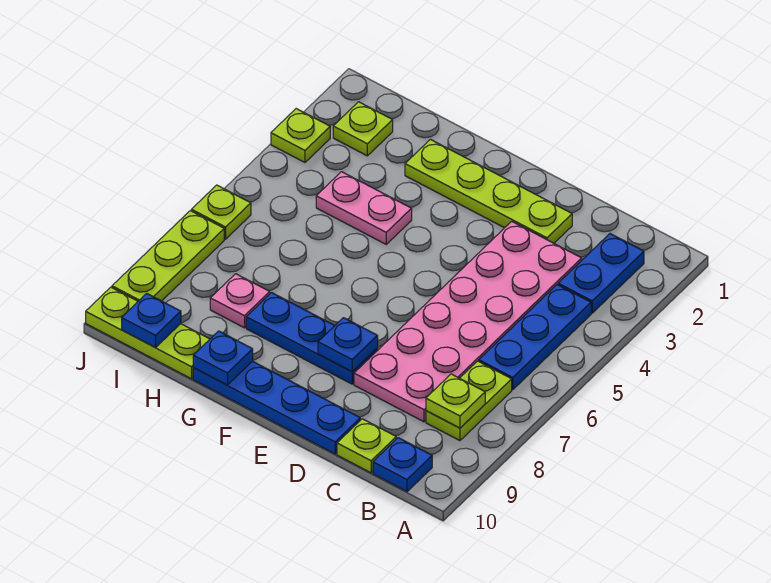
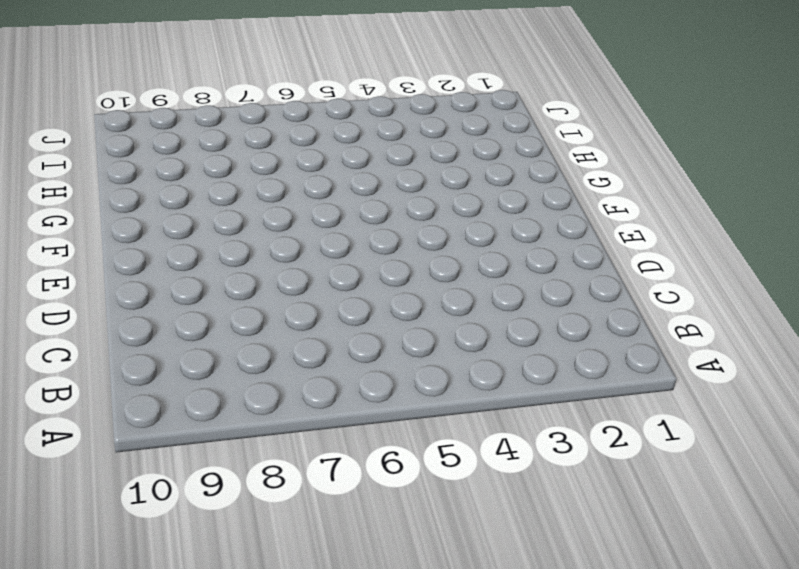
none -> blue 1x2 plate [558,234,644,313]
none -> blue 1x3 plate [479,285,591,390]
none -> lime 1x2 plate [426,361,512,441]

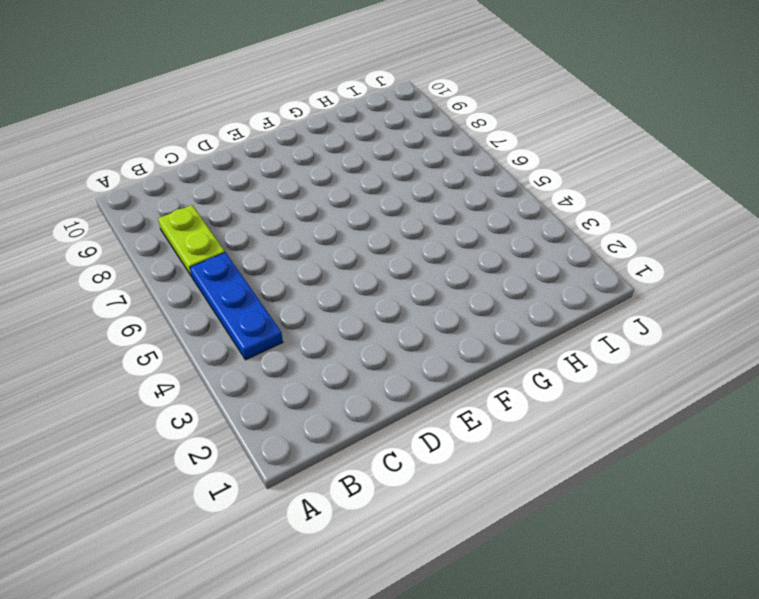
none -> blue 1x2 plate [558,234,644,313]
none -> blue 1x1 plate [373,438,432,492]
none -> pink 2x6 plate [354,221,582,422]

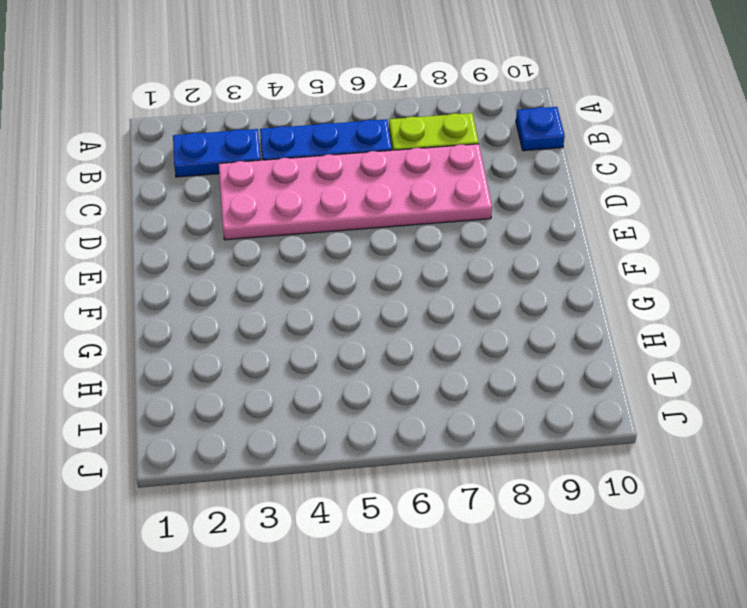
none -> lime 1x1 plate [337,419,396,473]
none -> lime 1x4 plate [405,139,572,243]
none -> blue 1x4 plate [193,361,360,454]

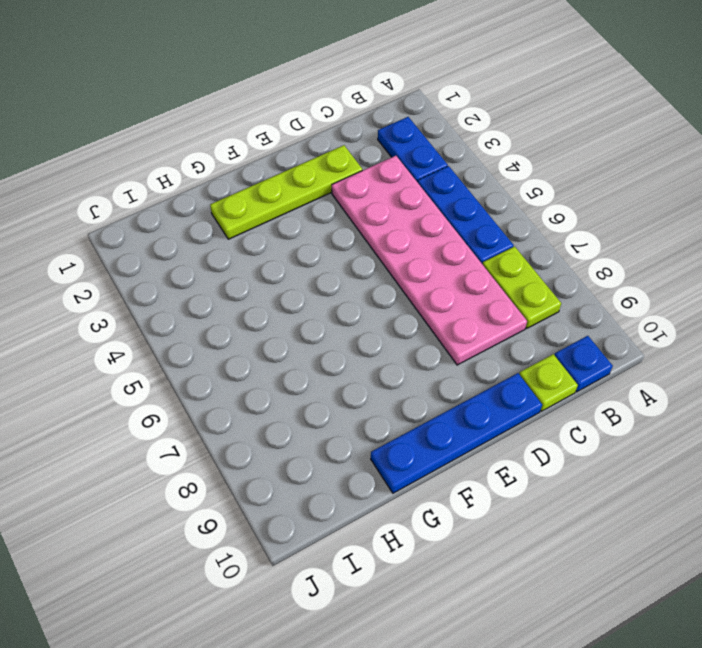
none -> blue 1x3 plate [246,293,378,384]
none -> pink 1x2 plate [316,172,412,244]
none -> pink 1x1 plate [210,274,270,328]

